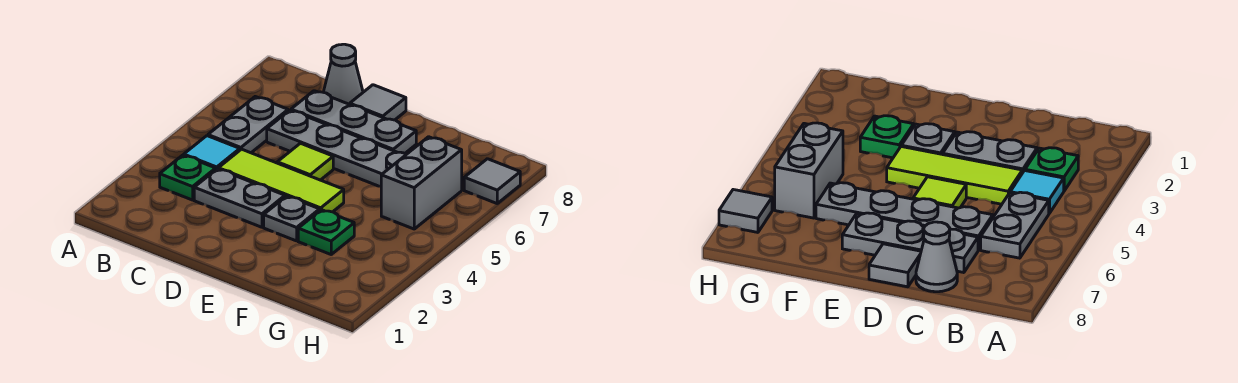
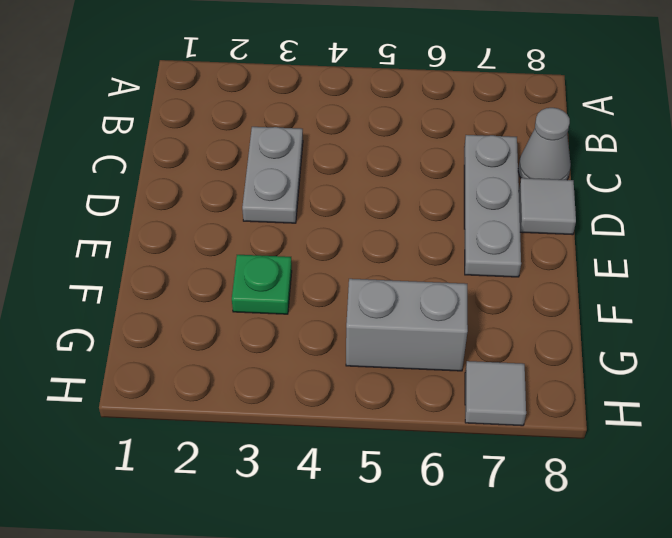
none -> green 1x1 plate [160,155,216,200]
none -> cyan 1x1 tile [184,136,240,169]
none -> grey 1x2 plate [208,97,288,153]

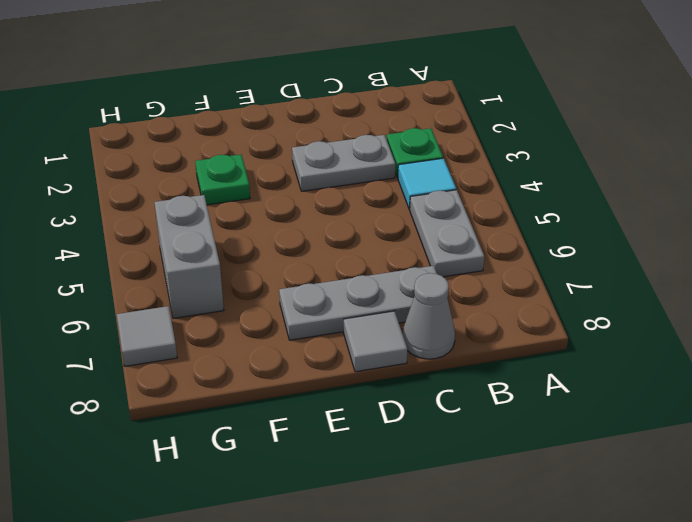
none -> lime 1x3 tile [218,149,344,212]
none -> grey 1x4 plate [267,110,406,187]
none -> lime 1x1 tile [277,143,333,180]

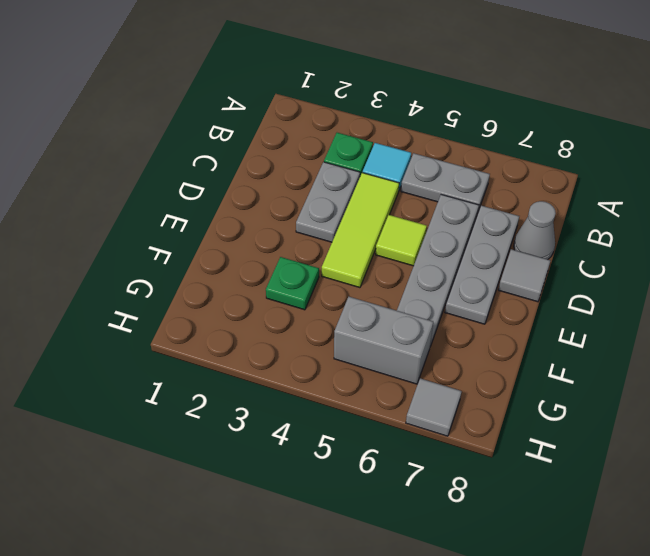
none -> grey 1x1 plate [264,196,320,241]

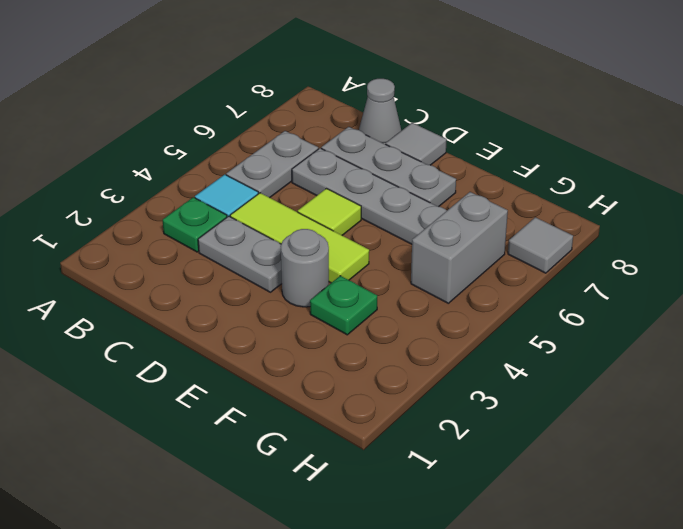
grey 1x1 round brick [281,229,329,307] -> grey 1x1 plate [264,196,320,241]

